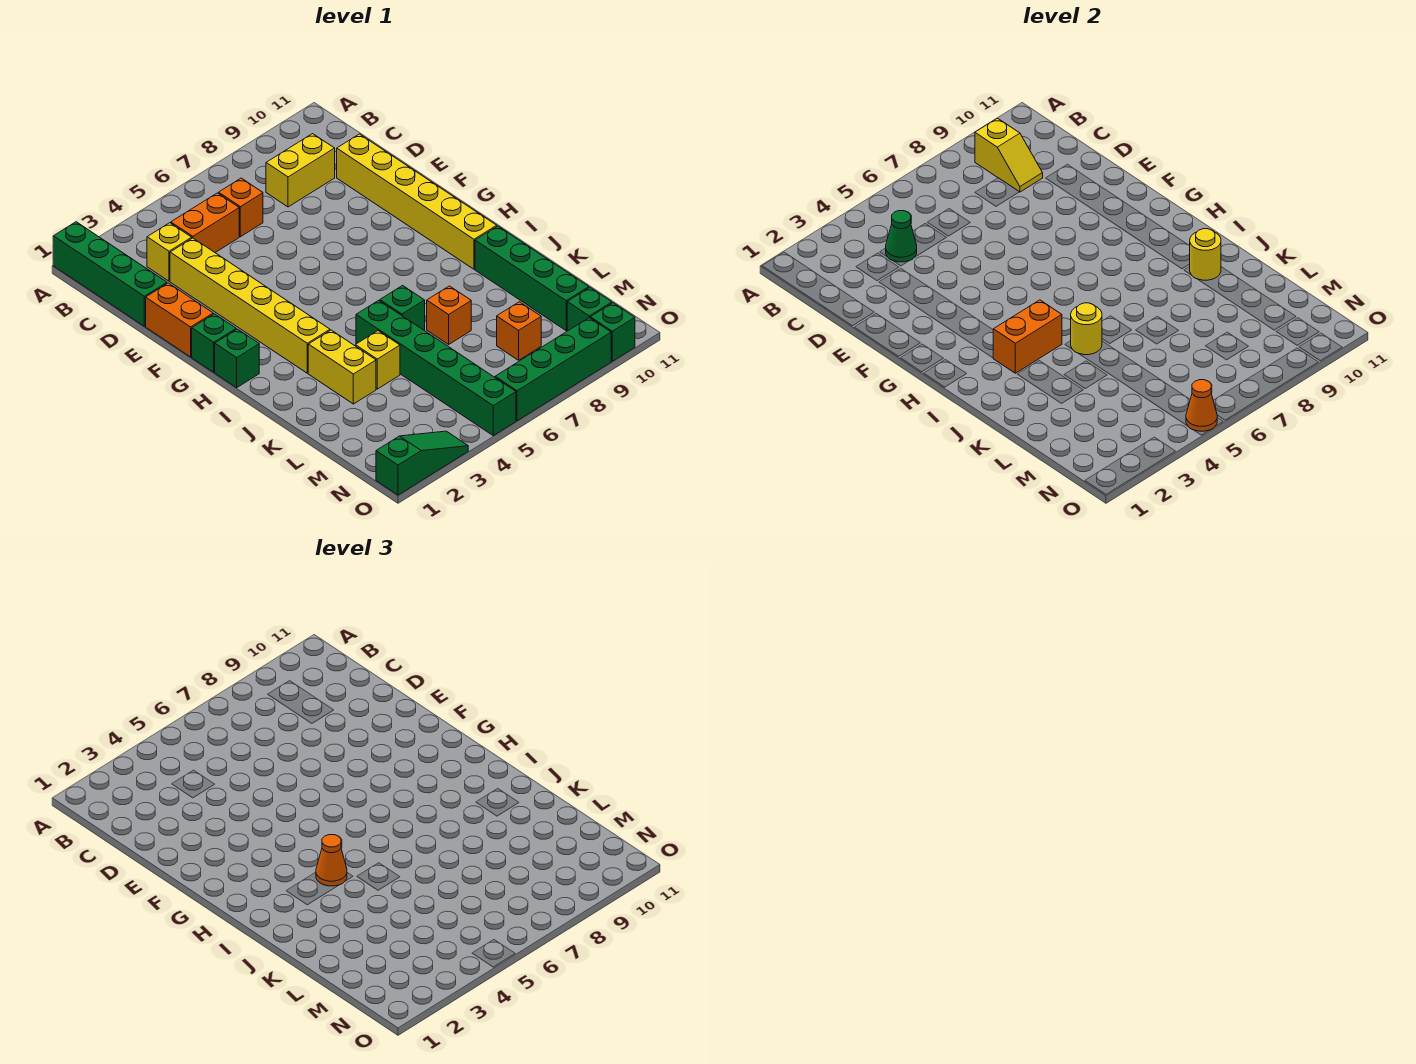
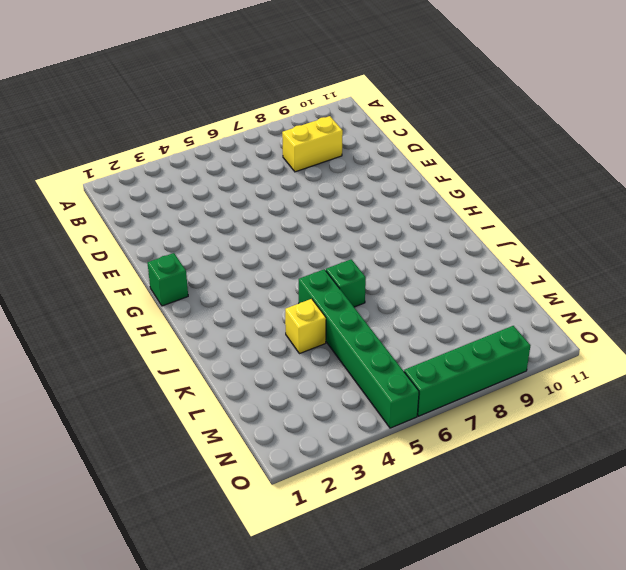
none -> green 1x4 brick [53,222,167,326]
none -> yellow 1x1 brick [147,223,192,281]
none -> orange 1x2 brick [171,193,239,252]

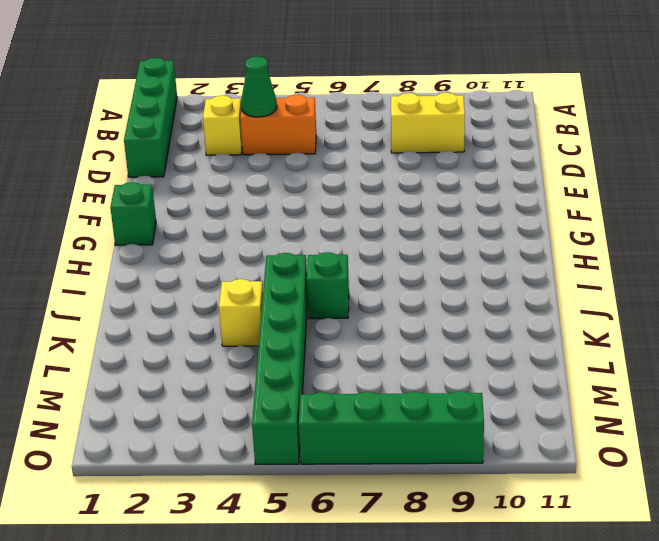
none -> orange 1x1 brick [219,178,263,237]
none -> yellow 1x6 brick [170,238,330,373]
none -> yellow 1x6 brick [337,134,497,269]

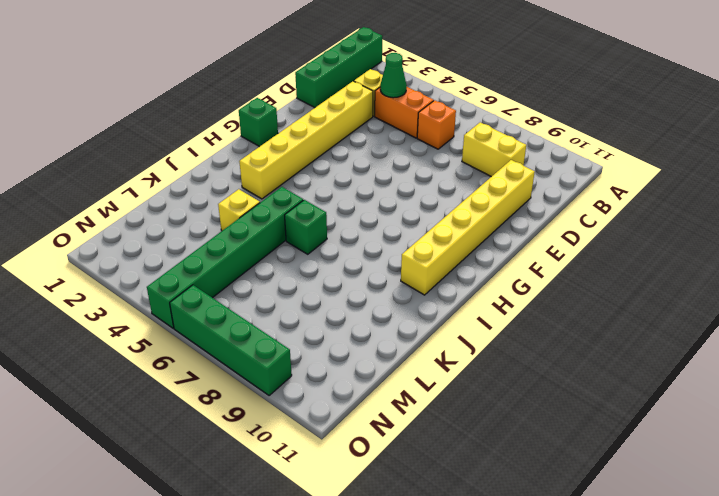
none -> orange 1x2 brick [146,283,213,357]
none -> green 1x1 brick [215,329,259,388]
none -> yellow 1x2 brick [308,330,376,404]

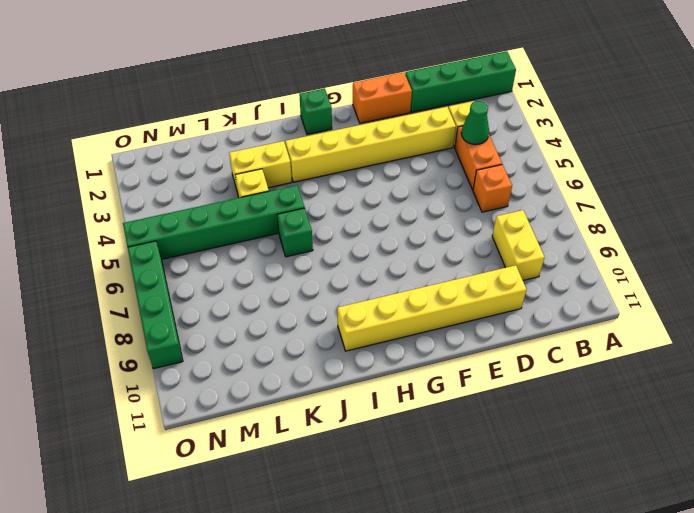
none -> green 1x1 brick [192,314,236,372]
none -> green 1x4 brick [475,226,589,330]
none -> orange 1x1 brick [427,286,471,344]

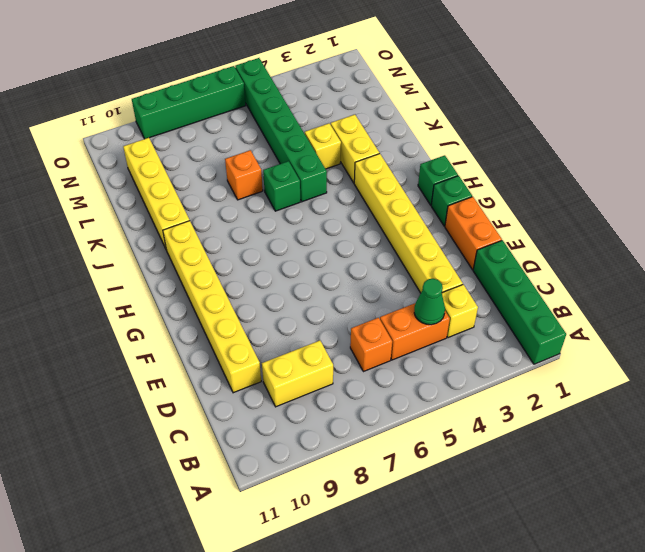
yellow 1x4 brick [123,138,190,249] -> green 1x4 brick [475,226,589,330]
none -> orange 1x1 brick [497,302,541,360]
none -> green 1x1 brick [567,288,612,331]
none -> green 1x3 slope [376,431,468,495]

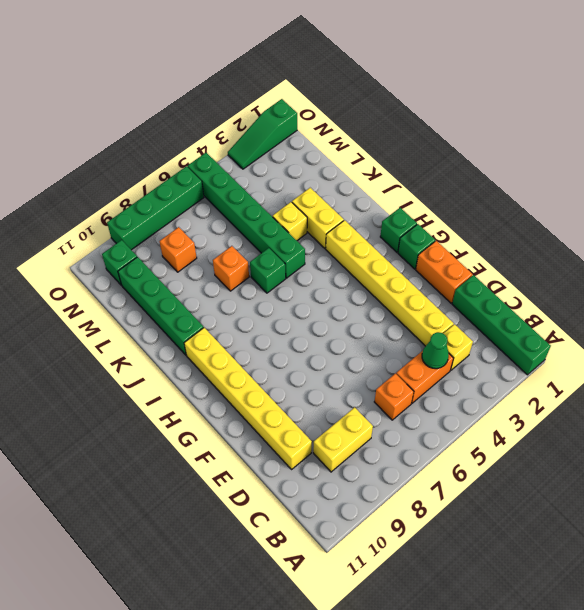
none -> green 1x1 brick [590,303,635,361]
none -> yellow 1x2 slope [975,118,1043,192]
none -> orange 1x2 brick [993,300,1062,373]

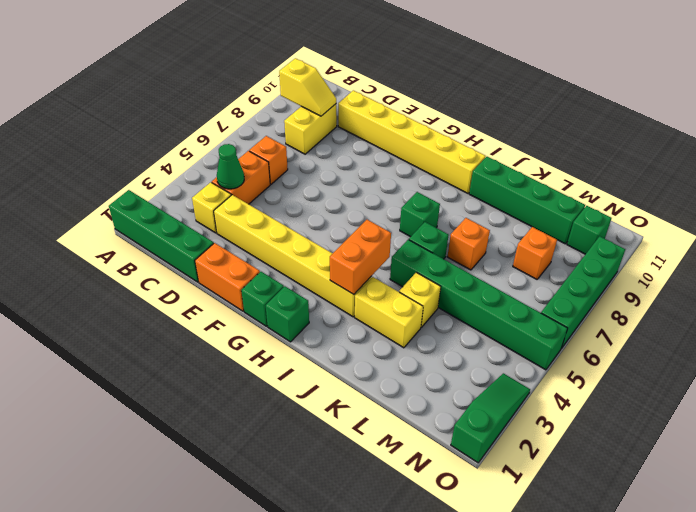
green 1x1 brick [400,192,440,237] -> green 1x1 brick moved to [590,303,635,361]
none -> yellow 1x1 round brick [1071,303,1102,355]
none -> yellow 1x1 round brick [1190,229,1221,280]
none -> orange 1x1 cone [1186,380,1217,431]

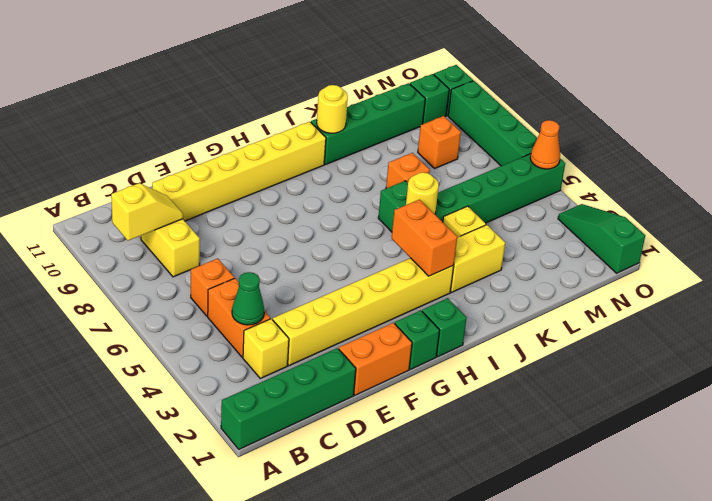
none -> orange 1x1 cone [316,835,347,886]

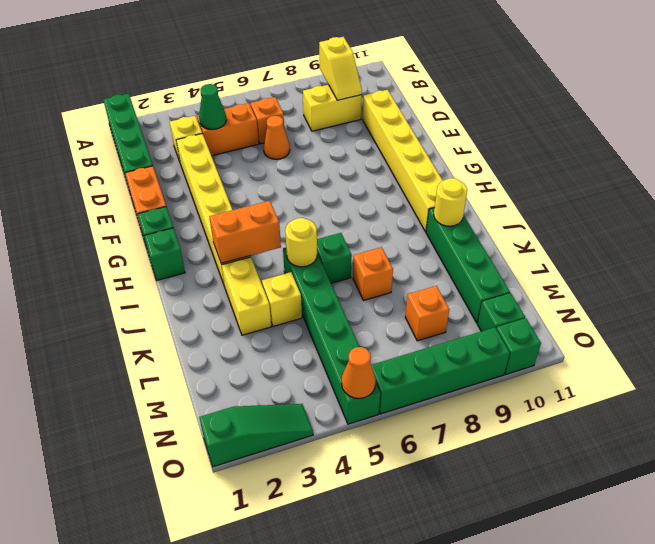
orange 1x1 cone [263,116,290,159] -> orange 1x1 cone moved to [316,835,347,886]

